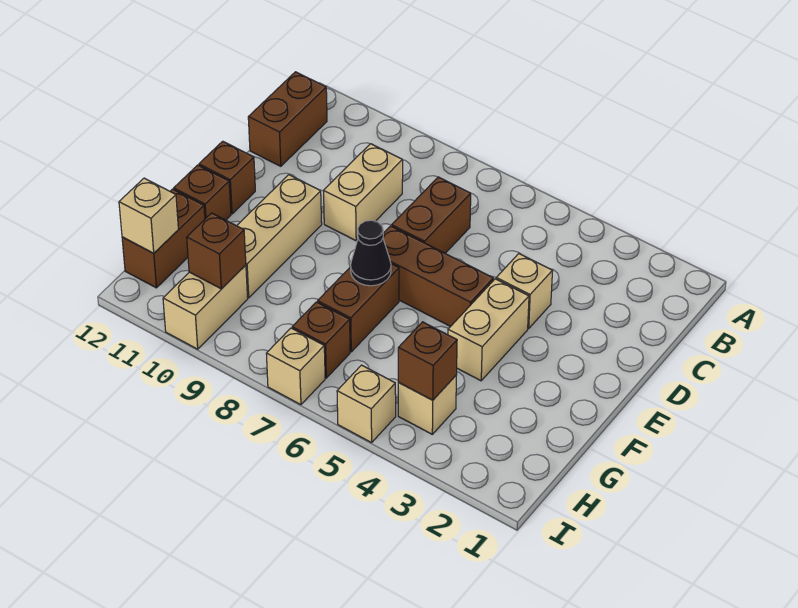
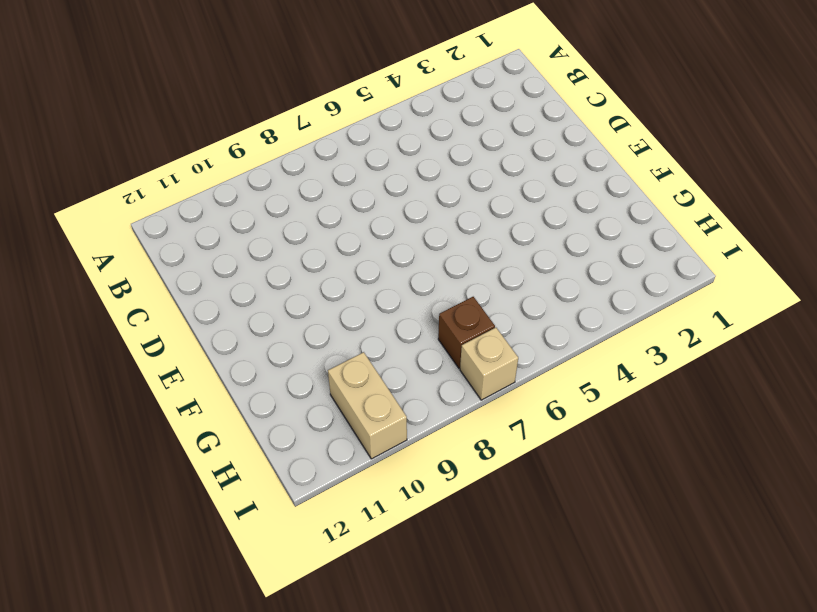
none -> brown 1x2 brick [248,72,327,166]
none -> brown 1x2 brick [392,177,471,253]
none -> tan 1x2 brick [324,144,403,241]

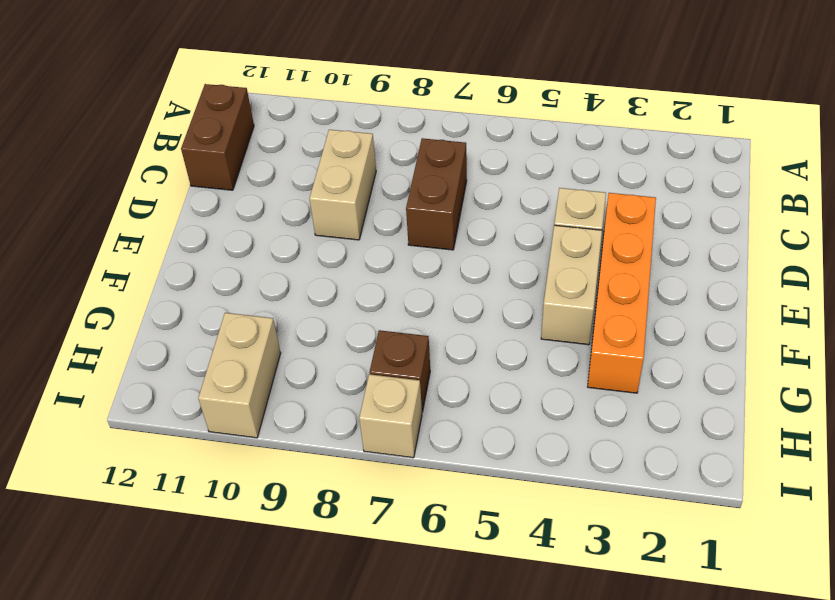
orange 1x4 brick [588,193,656,393] -> none
none -> brown 1x3 brick [383,226,493,327]
none -> tan 1x3 brick [237,175,322,298]
none -> brown 1x1 brick [199,141,255,214]

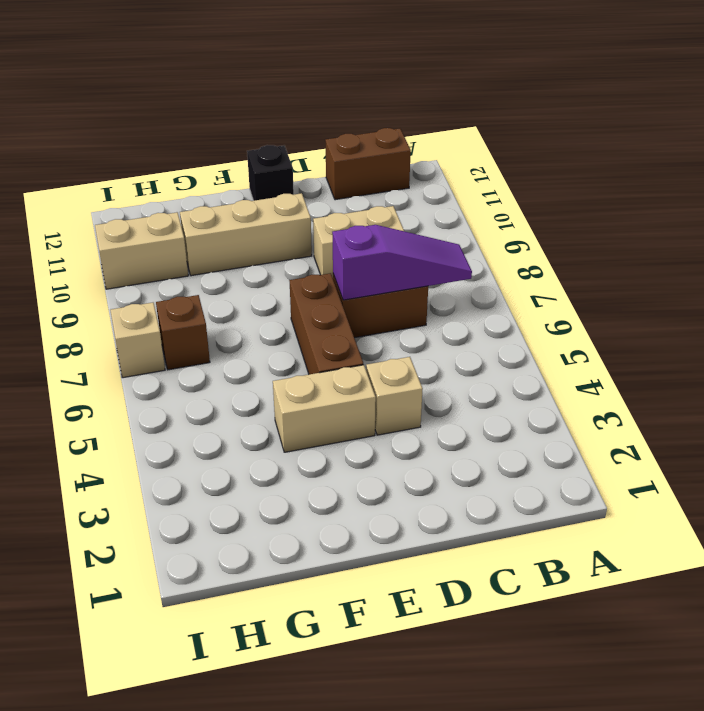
purple 1x3 slope [332,225,472,300] -> none
black 1x1 brick [247,145,294,201] -> brown 1x1 brick [199,141,255,214]
none -> brown 1x2 brick [318,264,399,352]
none -> brown 1x1 brick [174,165,231,220]
none -> brown 1x2 brick [122,189,205,288]

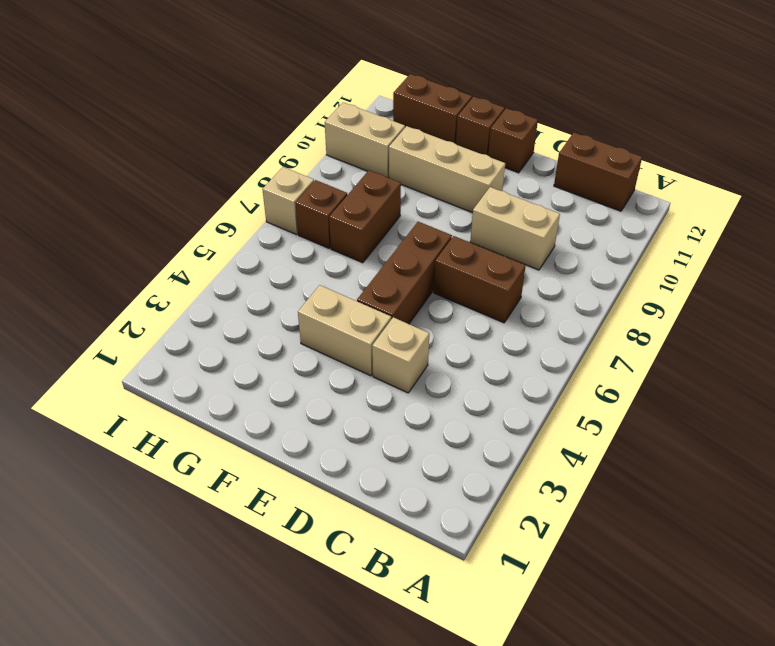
brown 1x2 brick [329,170,401,263] -> brown 1x2 brick turned to [318,264,399,352]
none -> tan 1x1 brick [398,376,456,434]
none -> tan 1x1 brick [337,365,396,443]
none -> black 1x1 cone [351,220,391,286]

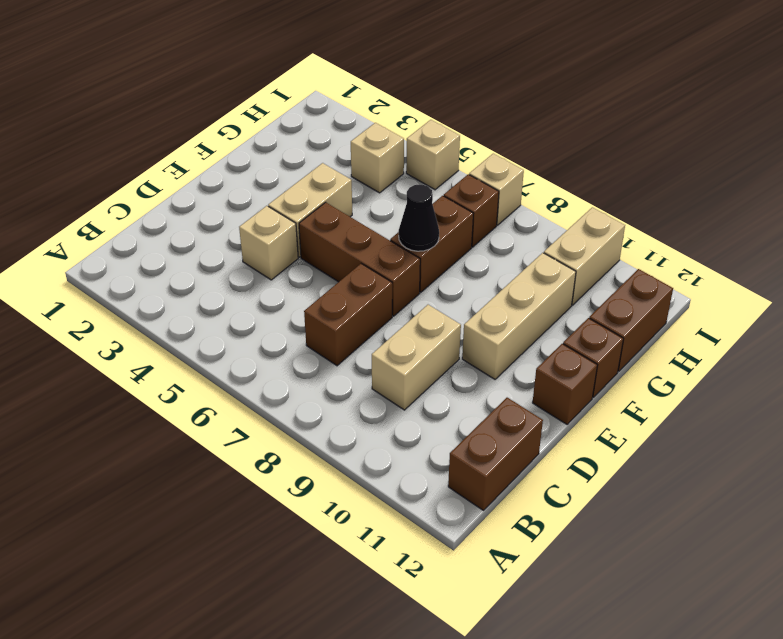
none -> brown 1x1 brick [398,322,457,400]
none -> brown 1x1 brick [187,213,246,289]
none -> tan 1x1 brick [119,178,178,253]

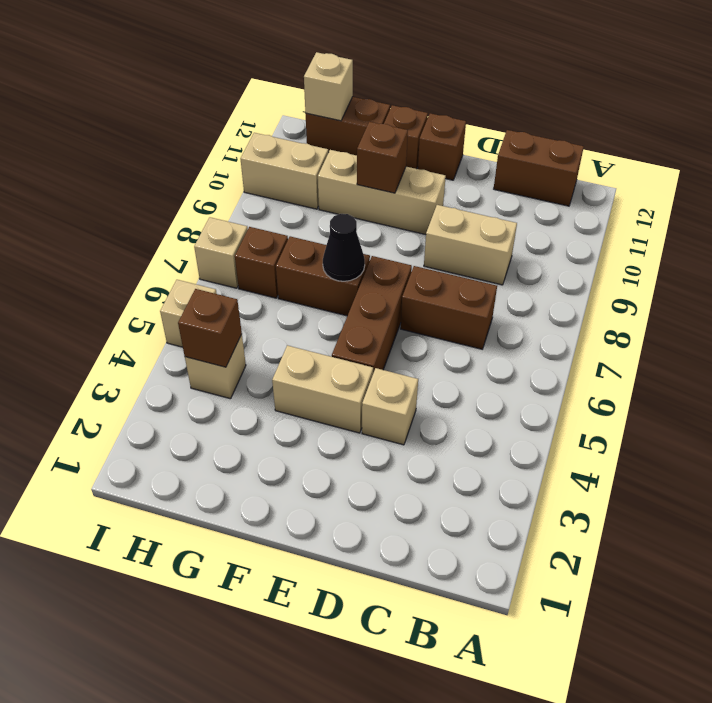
brown 1x1 brick [357,122,408,193] -> brown 1x1 brick moved to [187,213,246,289]

